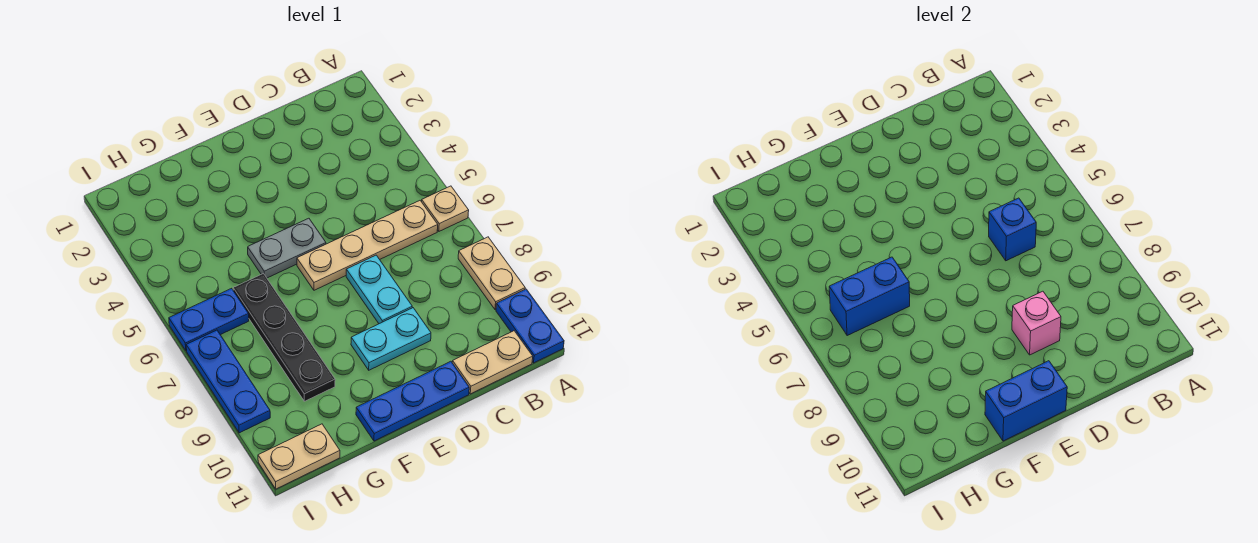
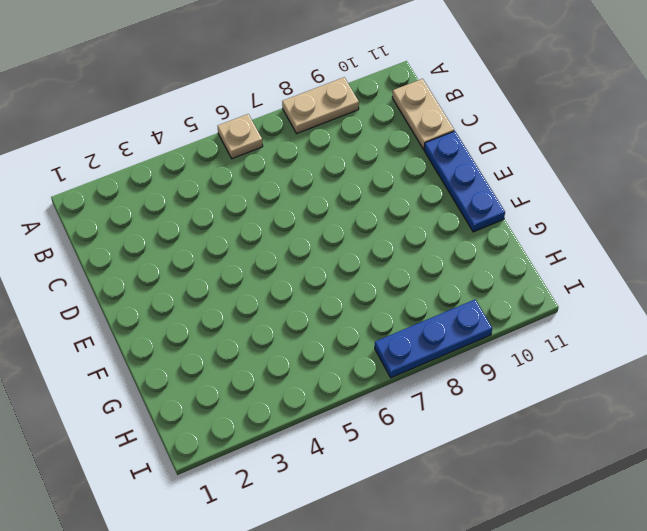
none -> blue 1x2 plate [496,289,564,363]
none -> tan 1x4 plate [297,201,438,290]
none -> cyan 1x2 plate [346,255,412,324]

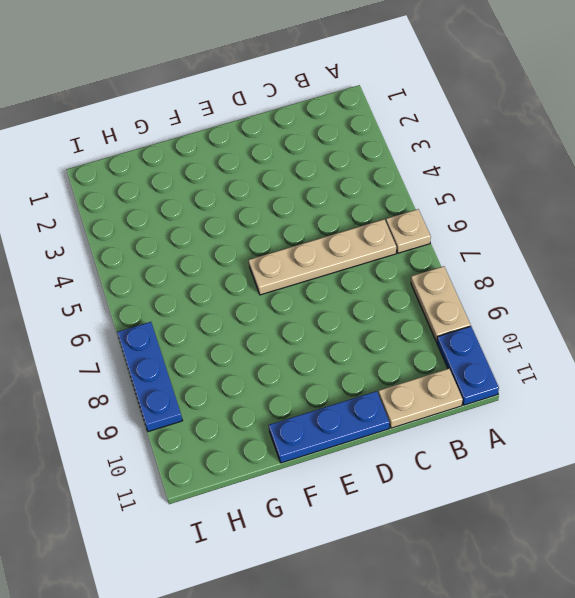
none -> cyan 1x2 plate [346,255,412,324]
none -> cyan 1x2 plate [351,308,431,370]
none -> grey 1x2 plate [248,218,326,278]

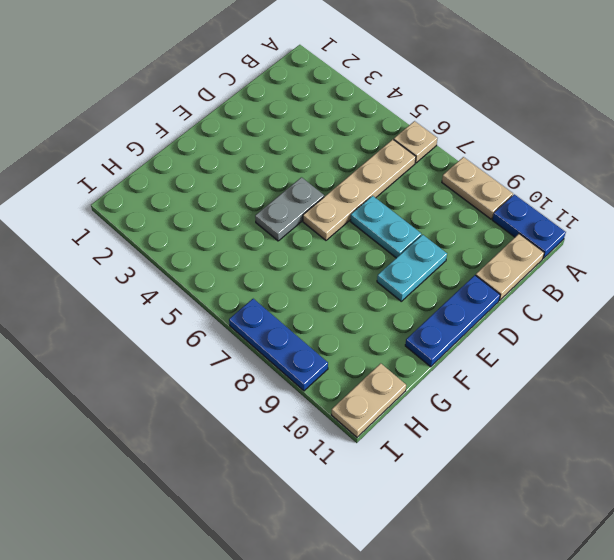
none -> black 1x4 plate [233,274,335,401]
none -> blue 1x2 plate [169,288,249,351]
none -> blue 1x1 brick [989,198,1036,261]

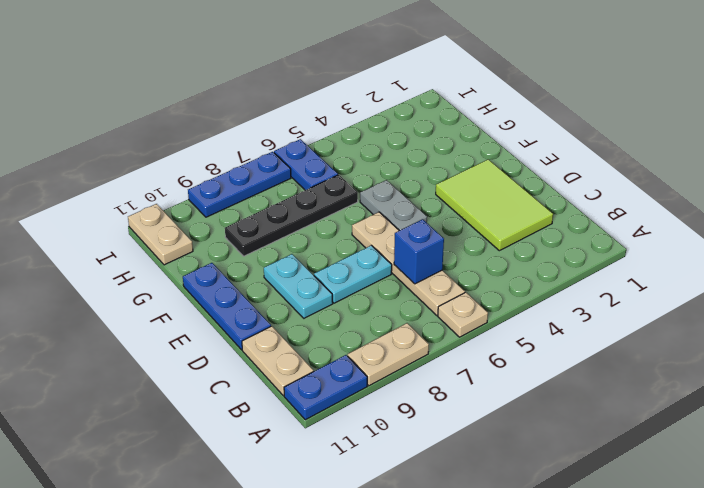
lime 2x3 tile [436,159,553,251] -> none
none -> pink 1x1 brick [1012,291,1061,355]
none -> blue 1x2 brick [985,361,1067,441]
none -> blue 1x2 brick [829,257,910,336]

